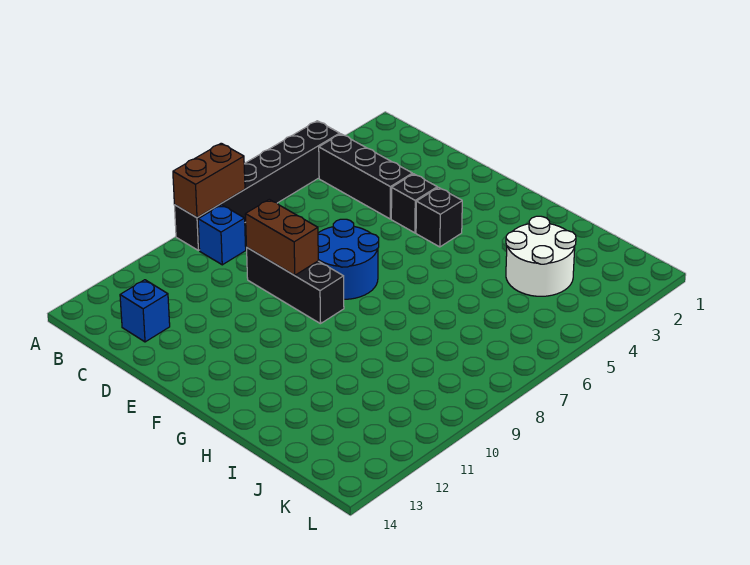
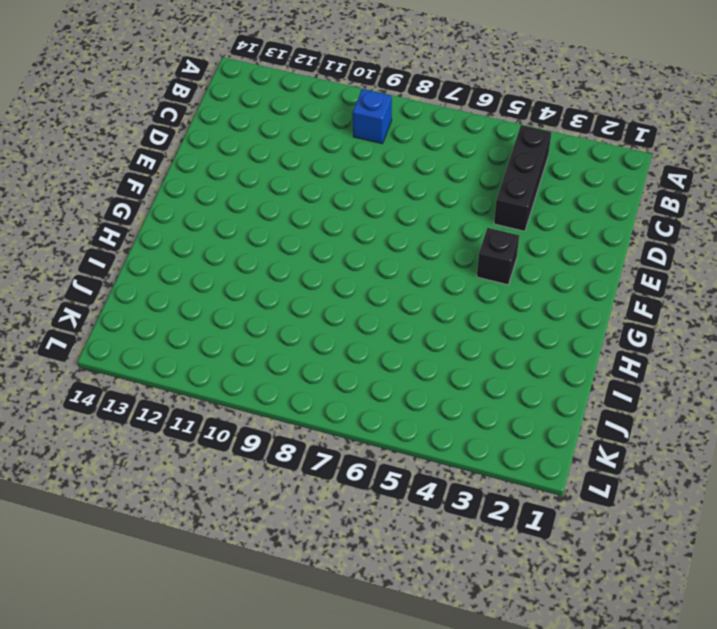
none -> black 1x6 brick [175,121,340,250]
none -> blue 1x1 brick [120,280,170,342]

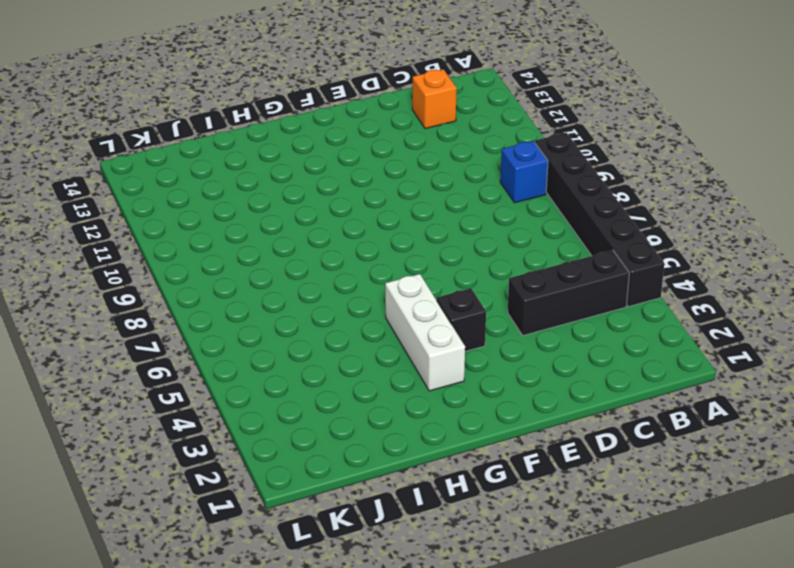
orange 1x1 brick [412,69,457,129] -> blue 1x1 brick [120,280,170,342]
white 1x3 brick [385,274,465,391] -> none
none -> black 1x3 brick [247,248,344,324]
none -> black 1x1 brick [391,174,437,233]

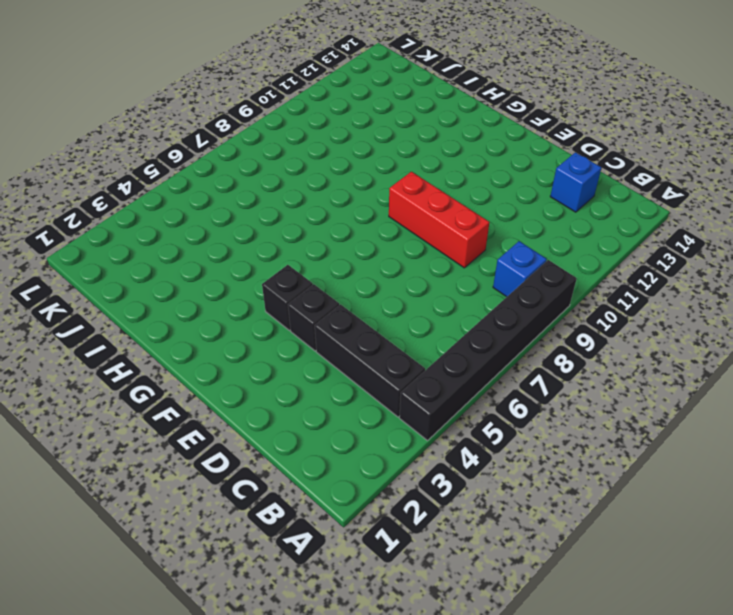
red 1x3 brick [389,172,489,268] -> black 1x3 brick [247,248,344,324]
none -> blue 2x2 round brick [318,219,379,299]
none -> white 2x2 round brick [506,216,576,296]

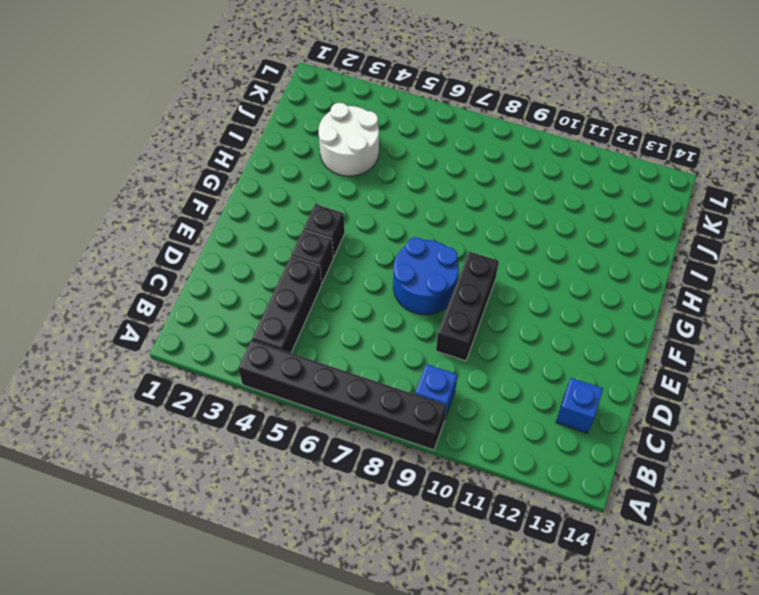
none -> brown 1x2 brick [173,143,245,218]
none -> brown 1x2 brick [245,199,318,275]

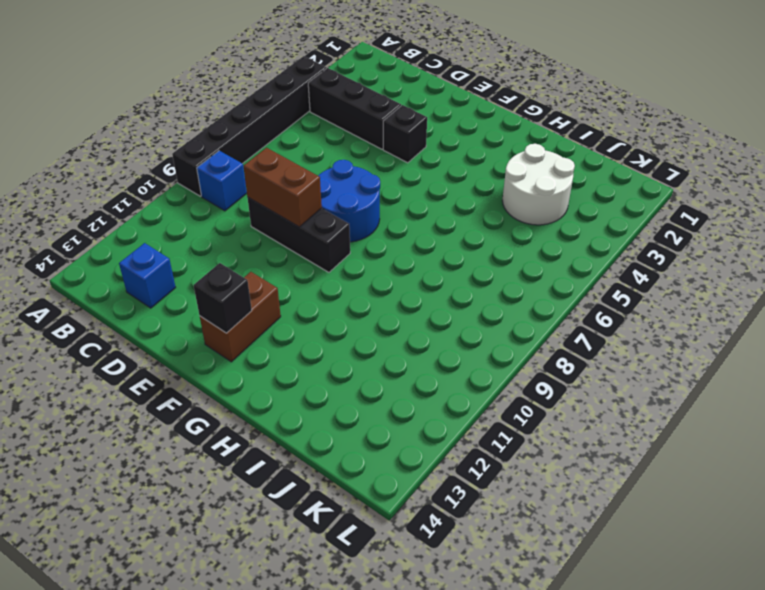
brown 1x2 brick [200,272,281,362] -> brown 1x2 brick moved to [173,143,245,218]
black 1x1 brick [194,263,252,333] -> black 1x1 brick moved to [416,188,462,247]

